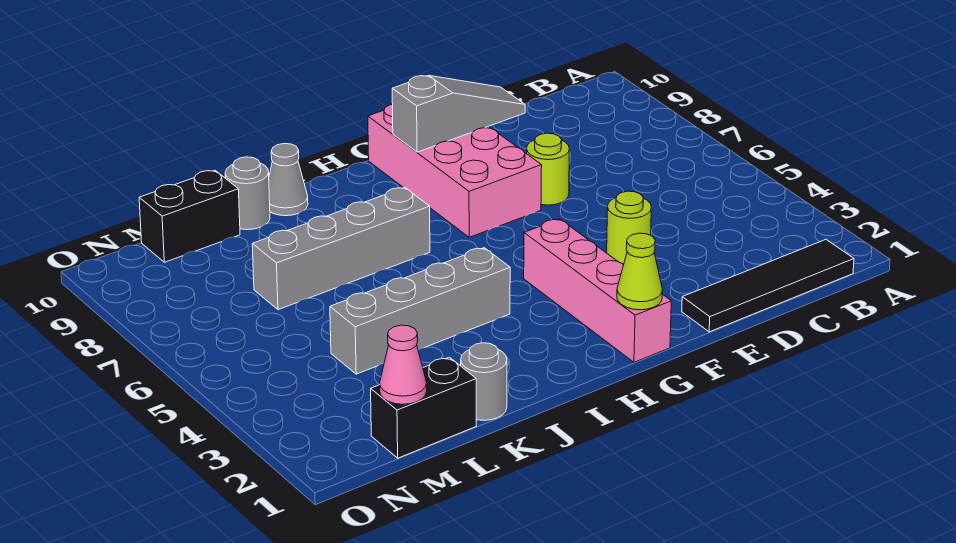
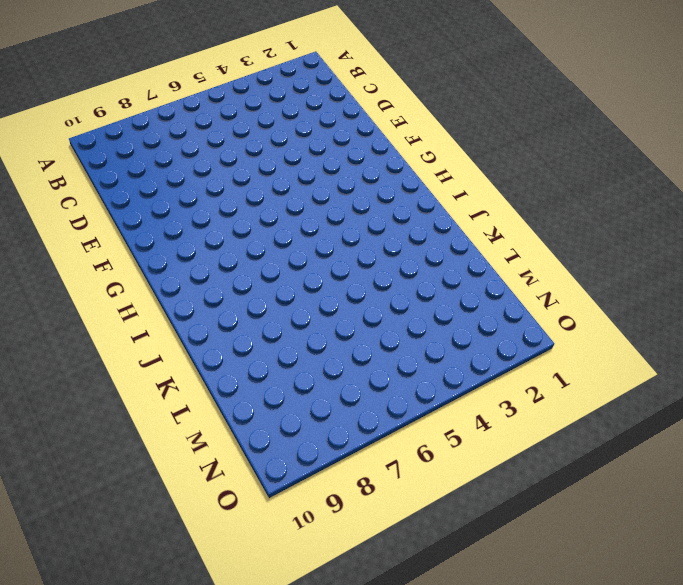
none -> black 1x4 tile [682,240,854,332]
none -> lime 1x1 round brick [607,191,651,264]
none -> lime 1x1 round brick [527,133,569,205]

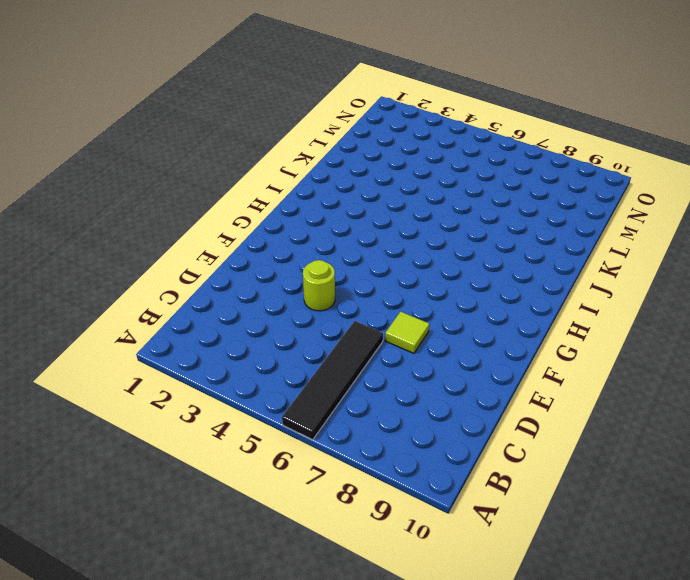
black 1x4 tile [282,321,383,440] -> black 1x4 tile moved to [682,240,854,332]
lime 1x1 tile [385,312,429,353] -> lime 1x1 round brick [527,133,569,205]
none -> pink 2x4 brick [368,104,542,237]
none -> pink 1x4 brick [524,219,671,362]
none -> grey 1x4 brick [330,248,510,374]

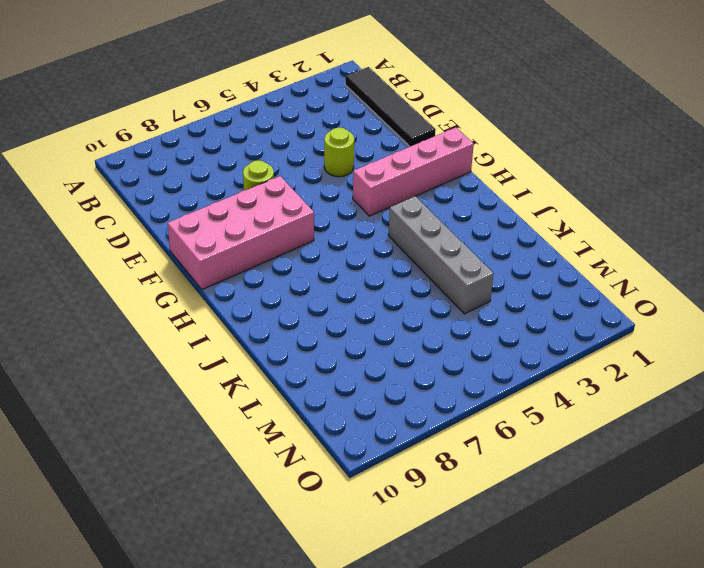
none -> grey 1x4 brick [252,188,430,310]
none -> grey 1x1 cone [269,143,308,216]
none -> grey 1x1 round brick [461,343,507,420]

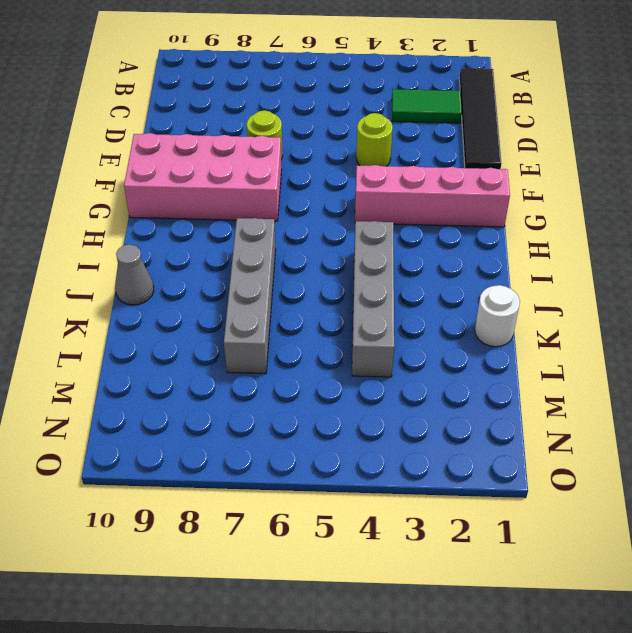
green 1x2 tile [392,89,462,123] -> none
white 1x1 round brick [475,285,520,347] -> grey 1x1 round brick [461,343,507,420]
none -> grey 1x1 round brick [225,157,270,230]
none -> black 1x2 brick [371,357,476,458]
none -> black 1x2 brick [139,171,240,262]

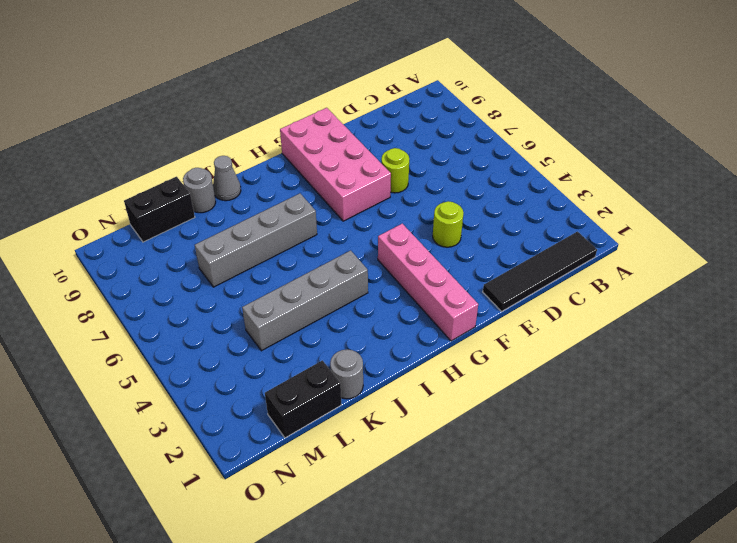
none -> grey 1x3 slope [392,75,525,152]
none -> lime 1x1 cone [617,233,663,310]
none -> pink 1x1 cone [380,325,427,404]

